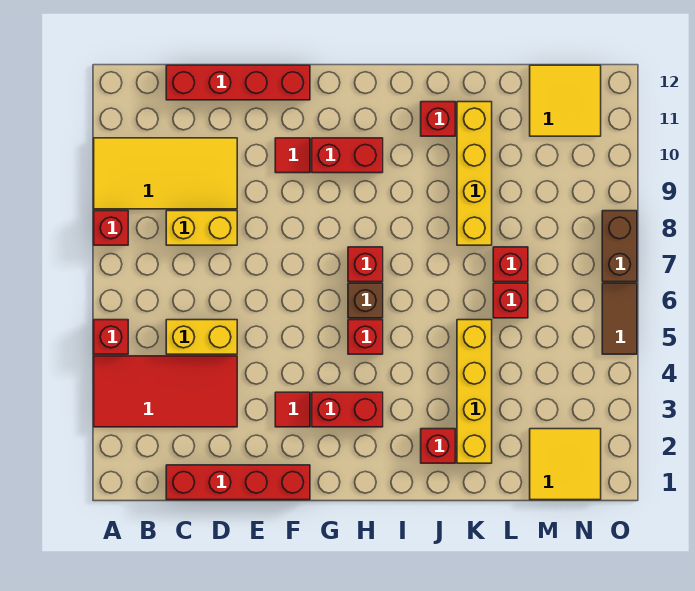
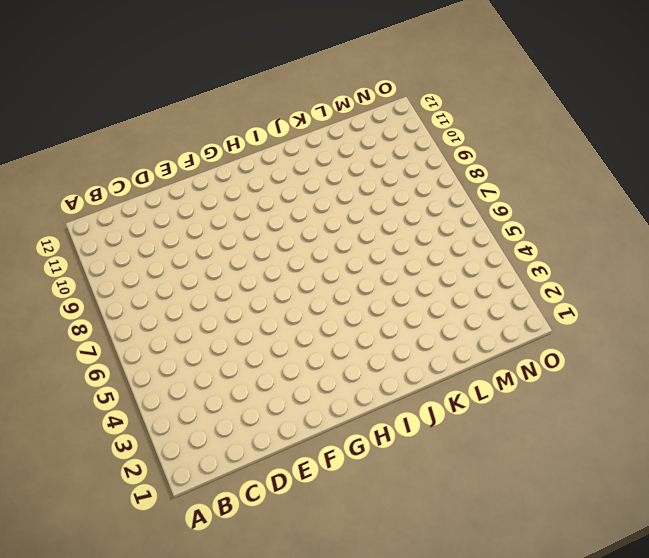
none -> red 2x4 tile [94,356,237,427]
none -> red 1x1 brick [94,320,128,354]
none -> red 1x1 brick [94,211,128,245]

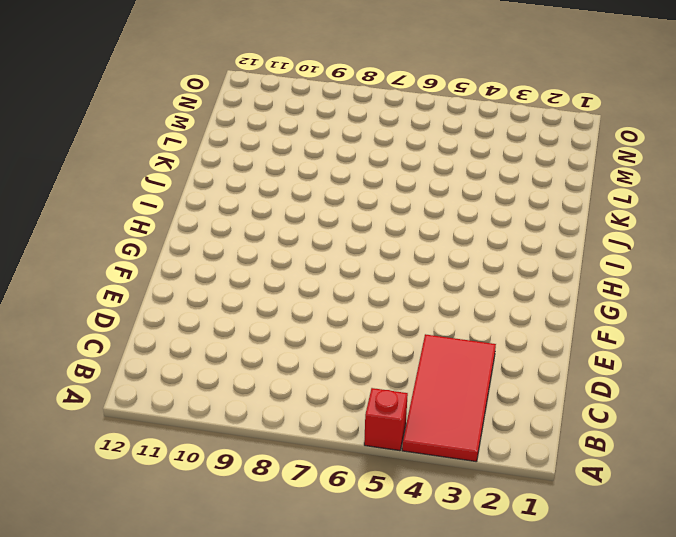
none -> red 1x1 brick [94,211,128,245]
none -> yellow 2x4 tile [94,138,237,209]
none -> red 1x4 brick [166,465,310,500]

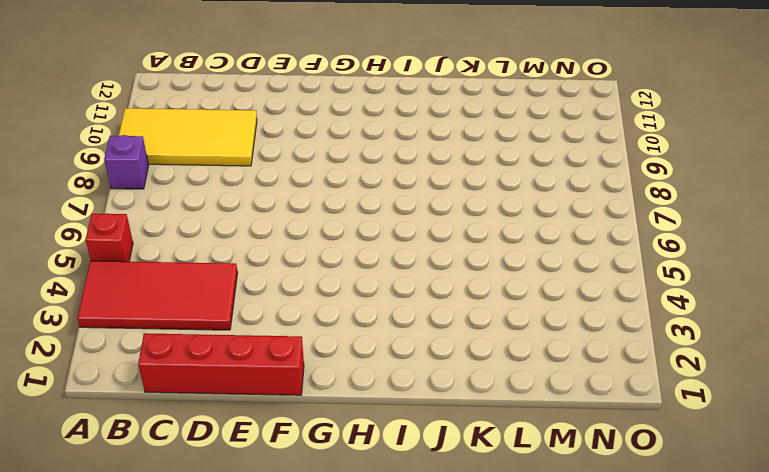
purple 1x1 brick [104,135,149,189] -> red 1x1 brick [94,211,128,245]
none -> yellow 1x2 brick [166,320,237,354]
none -> yellow 1x2 brick [166,211,237,245]
none -> red 1x4 brick [166,65,310,100]

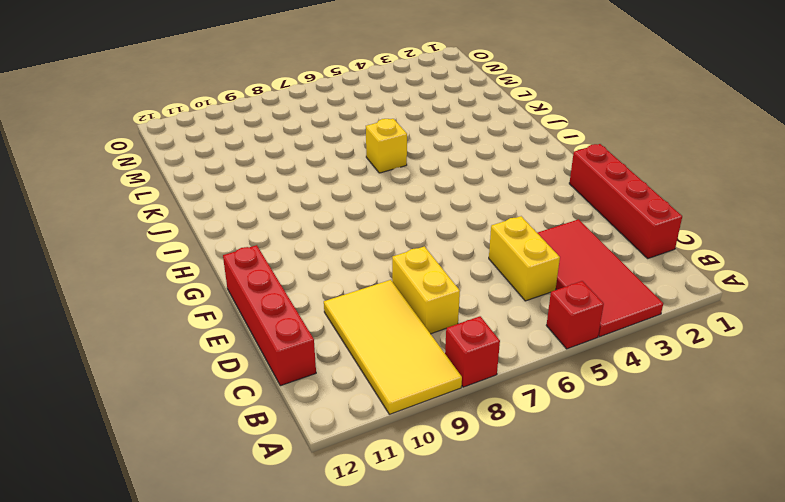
yellow 1x1 brick [366,119,407,173] -> none
none -> red 1x1 tile [275,392,310,427]
none -> red 1x1 tile [275,138,310,173]
none -> red 1x2 brick [312,392,383,427]

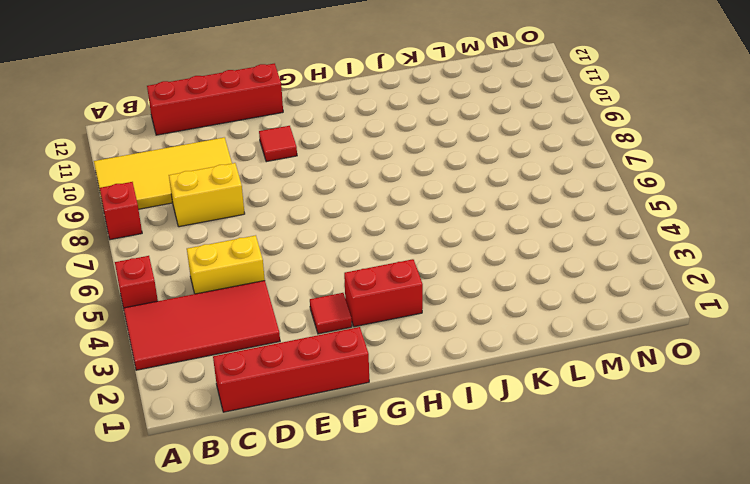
none -> red 1x2 brick [312,138,383,173]
none -> red 1x1 brick [348,320,383,354]
none -> brown 1x1 brick [348,283,383,318]

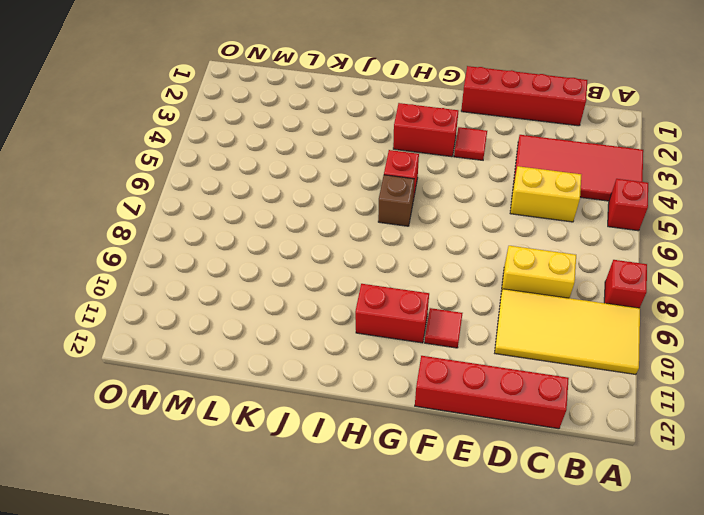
none -> red 1x1 brick [348,247,383,282]
none -> red 1x1 brick [421,429,455,463]
none -> red 1x1 brick [421,102,455,136]

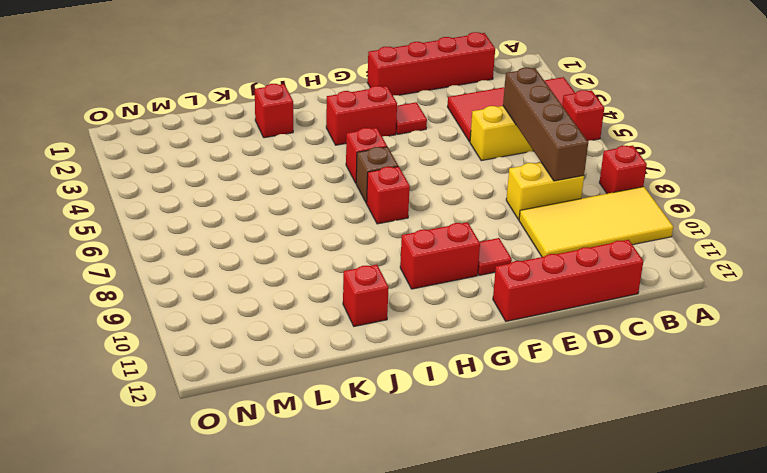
brown 1x4 brick [503,68,588,181] -> none
none -> yellow 1x4 brick [457,320,492,463]
none -> yellow 1x4 brick [457,102,492,245]
none -> red 1x1 brick [493,283,528,318]

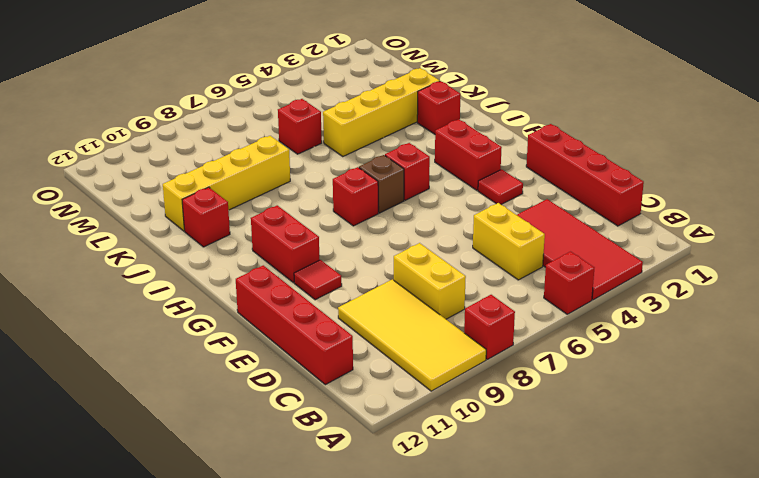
none -> red 1x1 brick [493,247,528,282]
none -> yellow 2x2 tile [530,429,601,500]
none -> yellow 2x2 tile [530,65,601,136]

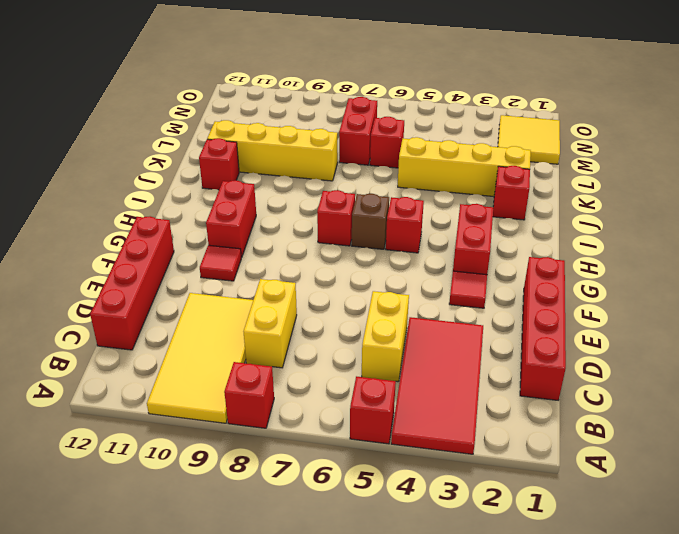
red 1x2 brick [339,97,377,165] -> red 1x1 brick [493,247,528,282]
none -> yellow 2x2 tile [530,65,601,136]
none -> brown 1x2 tile [602,283,637,354]
none -> brown 1x2 brick [602,211,637,282]

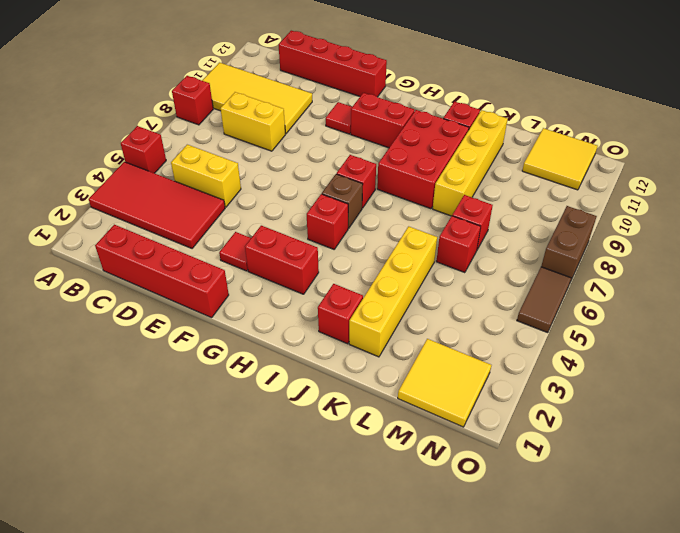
red 2x3 brick [377,110,469,209] -> none

